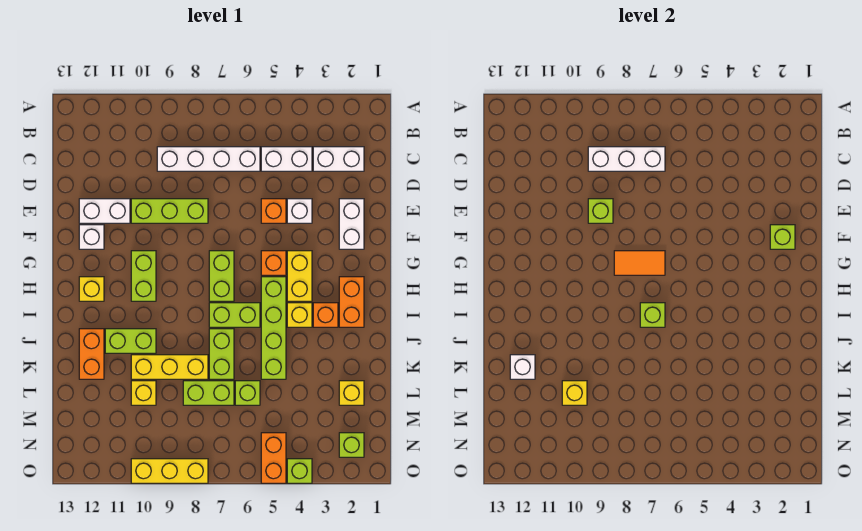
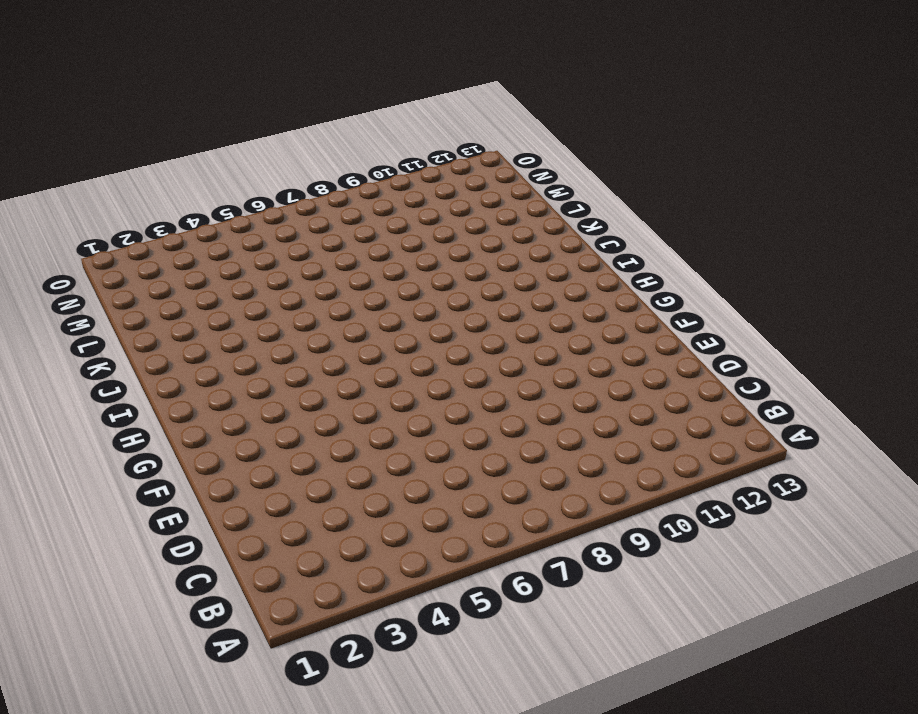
none -> white 1x2 brick [313,147,364,171]
none -> white 1x2 brick [261,147,312,171]
none -> white 1x4 brick [157,147,260,171]
none -> white 1x2 brick [339,199,364,249]

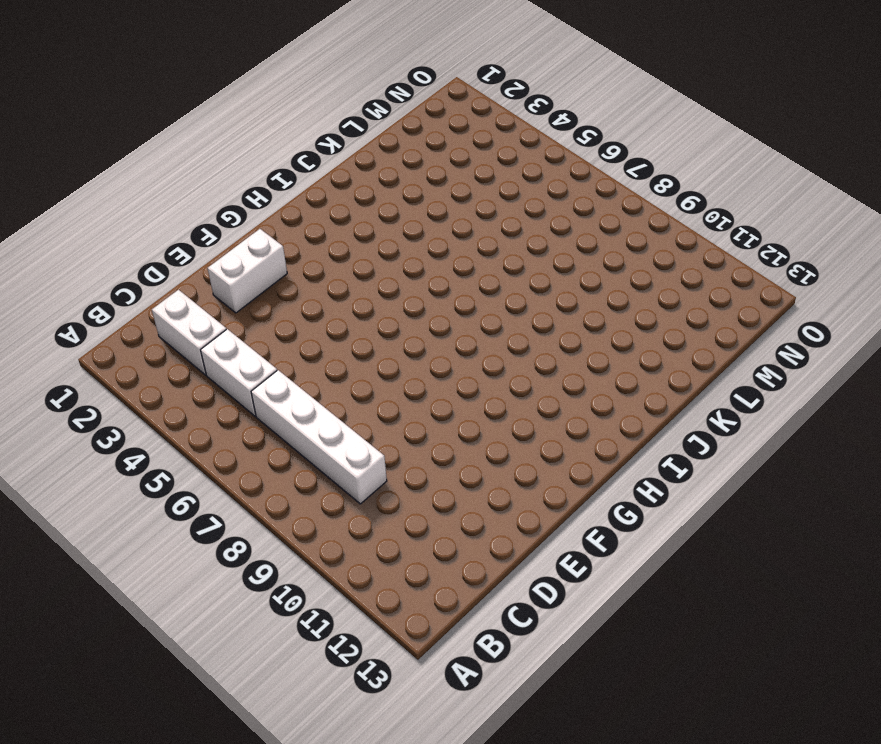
none -> white 1x1 brick [287,199,312,223]
none -> orange 1x1 brick [261,199,286,223]
none -> lime 1x3 brick [131,199,208,223]
none -> white 1x2 brick [79,199,130,223]

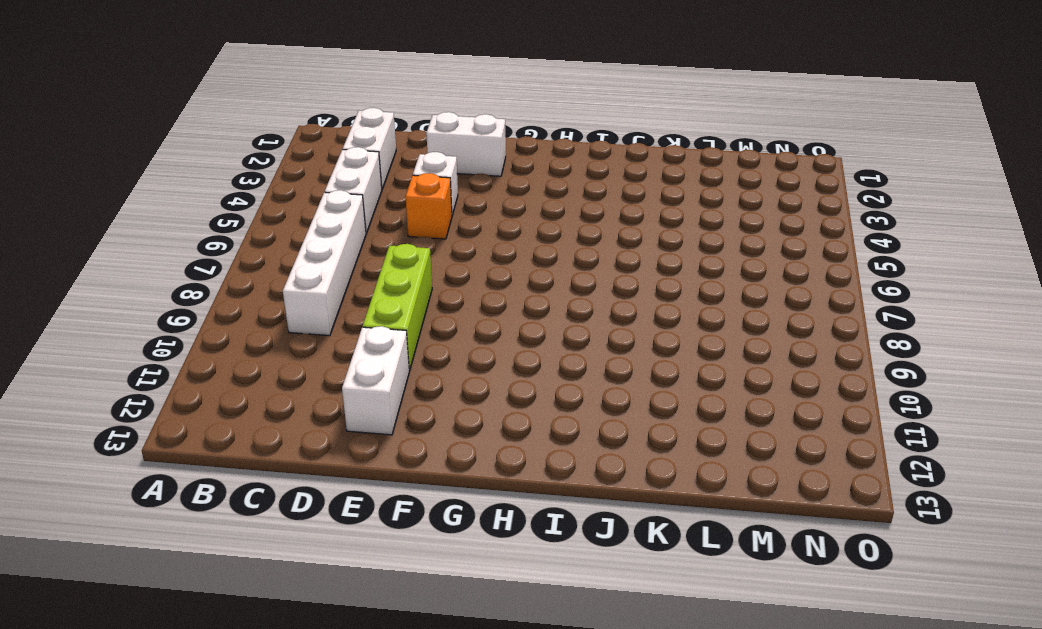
none -> white 1x1 brick [79,225,104,249]
none -> yellow 1x2 brick [287,251,312,301]
none -> orange 1x1 brick [261,251,286,275]
none -> lime 1x2 brick [209,251,234,301]

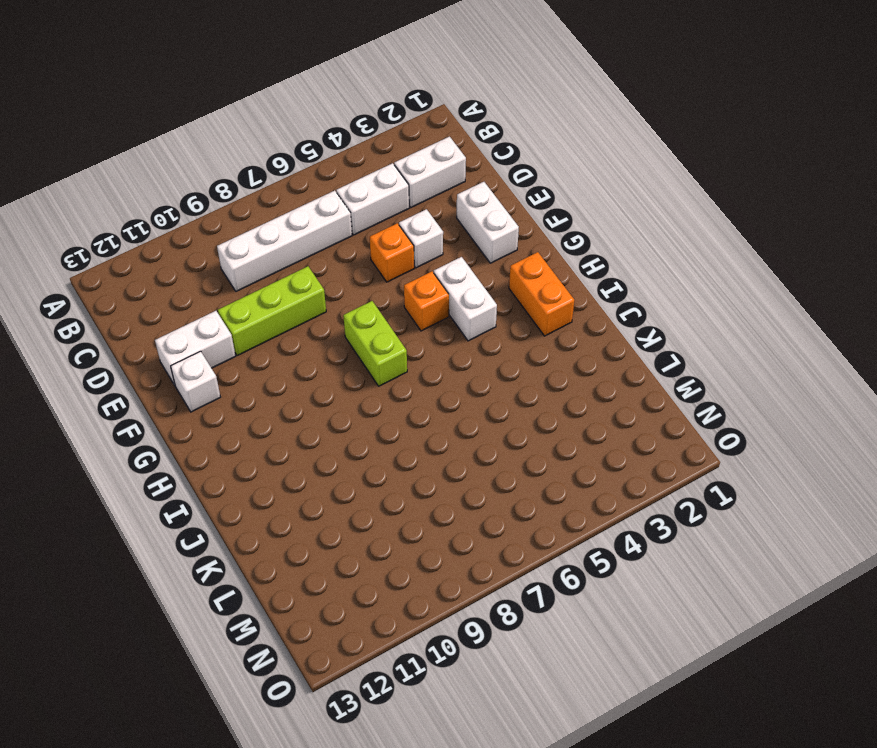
white 1x2 brick [434,257,497,341] -> yellow 1x2 brick [287,251,312,301]
none -> lime 1x2 brick [131,251,156,301]
none -> lime 1x4 brick [261,277,286,379]
none -> yellow 1x1 brick [79,277,104,301]
none -> orange 1x1 brick [313,303,338,327]

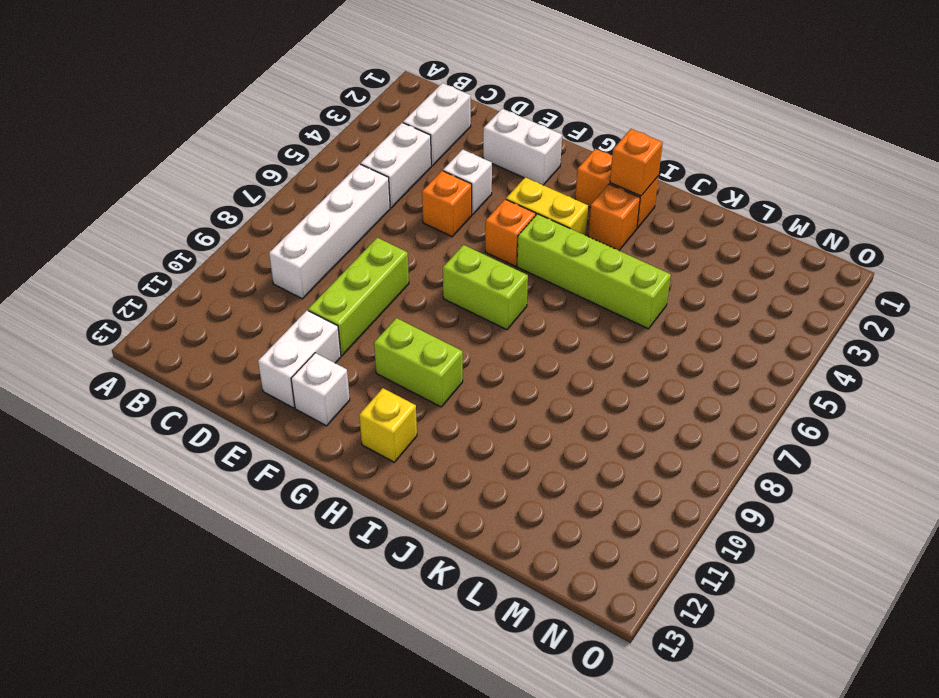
orange 1x1 brick [610,129,663,196] -> none
none -> yellow 1x1 brick [287,303,312,327]
none -> lime 1x2 brick [209,303,260,327]
none -> lime 1x2 brick [209,329,234,379]
none -> lime 1x2 brick [105,329,156,353]

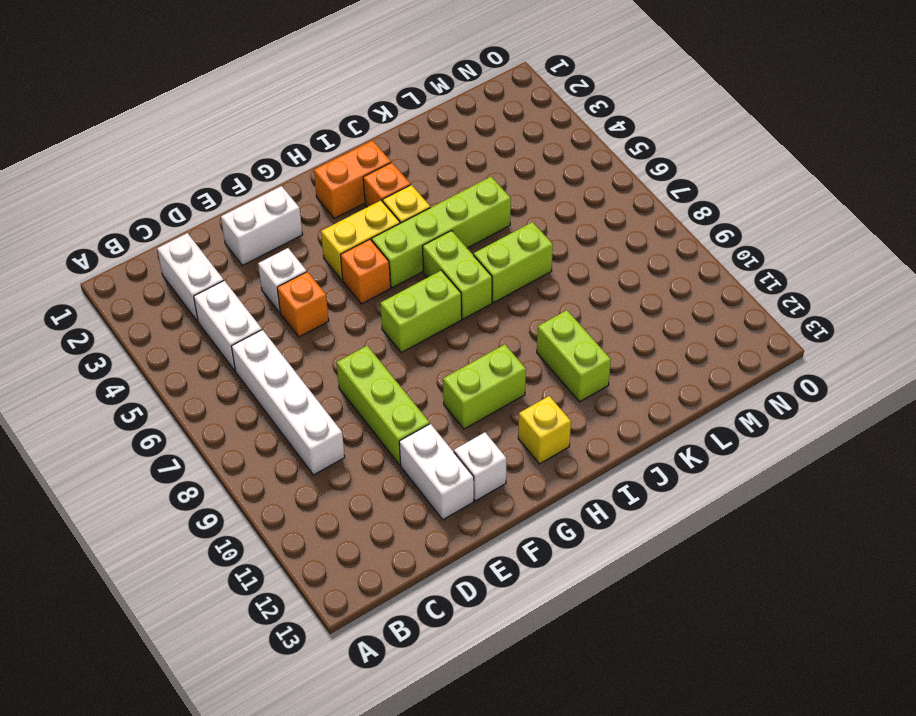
none -> orange 1x2 brick [79,329,104,379]
none -> yellow 1x3 brick [131,355,208,379]
none -> yellow 1x1 brick [339,381,364,405]
none -> lime 1x1 brick [235,381,260,405]

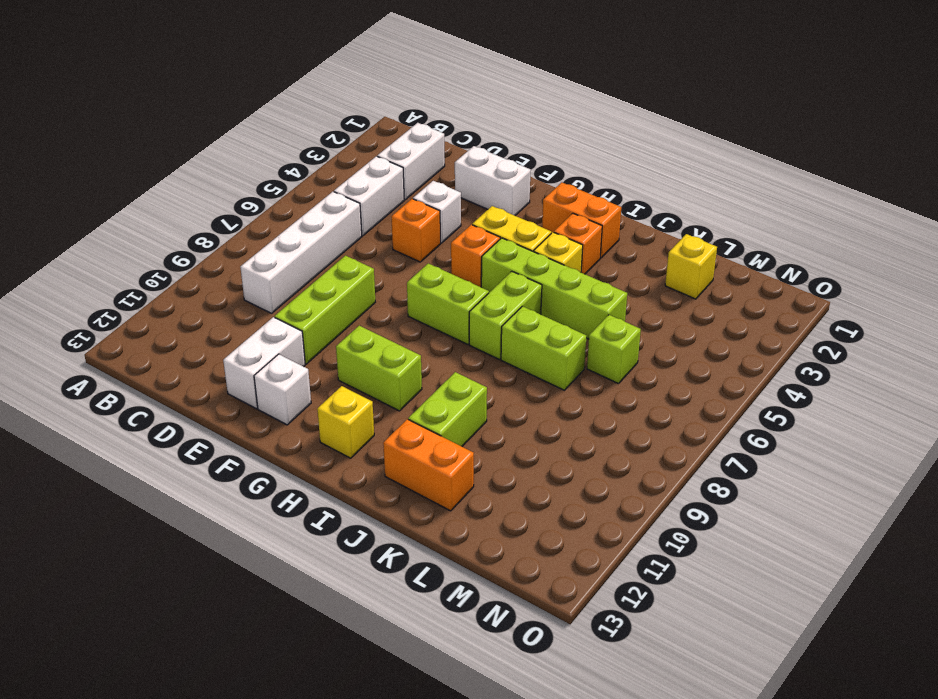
none -> yellow 1x3 brick [131,355,208,379]
none -> lime 1x2 brick [183,381,234,405]
none -> yellow 1x1 brick [131,381,156,405]
none -> lime 1x1 brick [339,433,364,457]

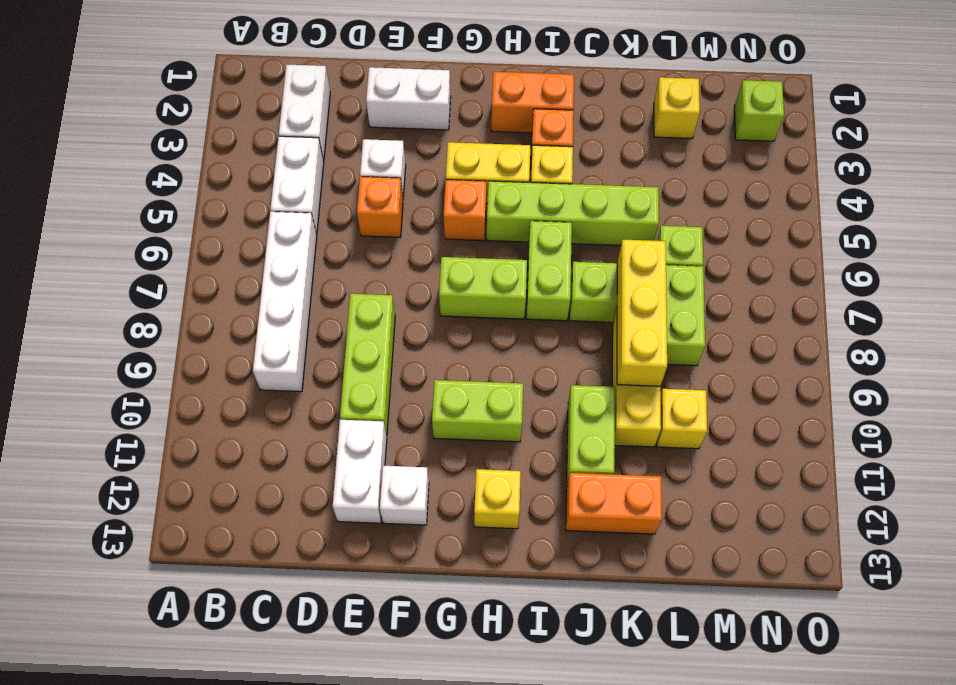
yellow 1x3 brick [617,240,667,386] -> yellow 1x3 brick moved to [131,459,208,483]
none -> orange 1x2 brick [261,433,286,483]
none -> lime 1x1 brick [287,459,312,483]
none -> white 1x3 brick [588,147,665,171]
none -> lime 1x1 brick [588,199,613,223]

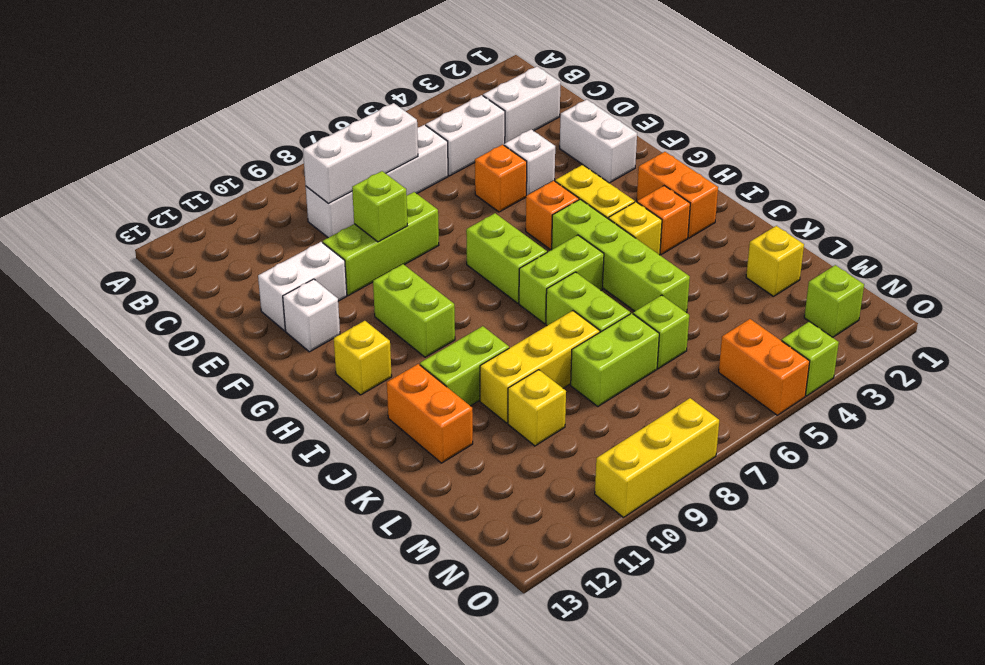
none -> lime 1x1 brick [770,225,795,249]
none -> orange 1x2 tile [614,251,665,275]
none -> lime 1x1 brick [640,303,665,327]
none -> white 1x1 brick [510,355,535,379]

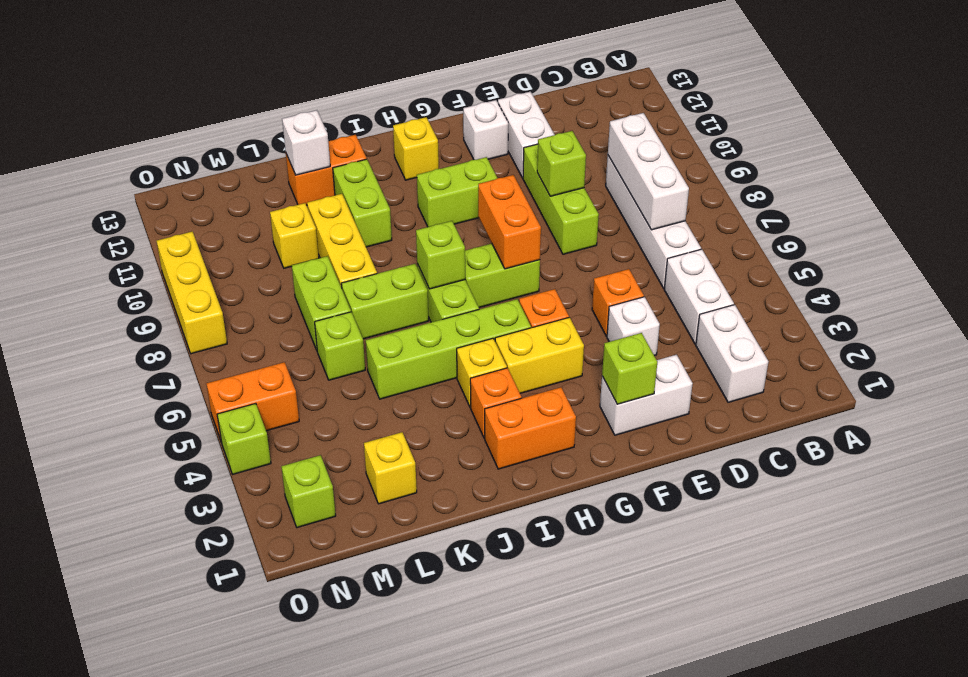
orange 1x2 brick [478,175,541,269] -> orange 1x2 tile [614,251,665,275]
none -> yellow 1x1 brick [562,381,587,405]

